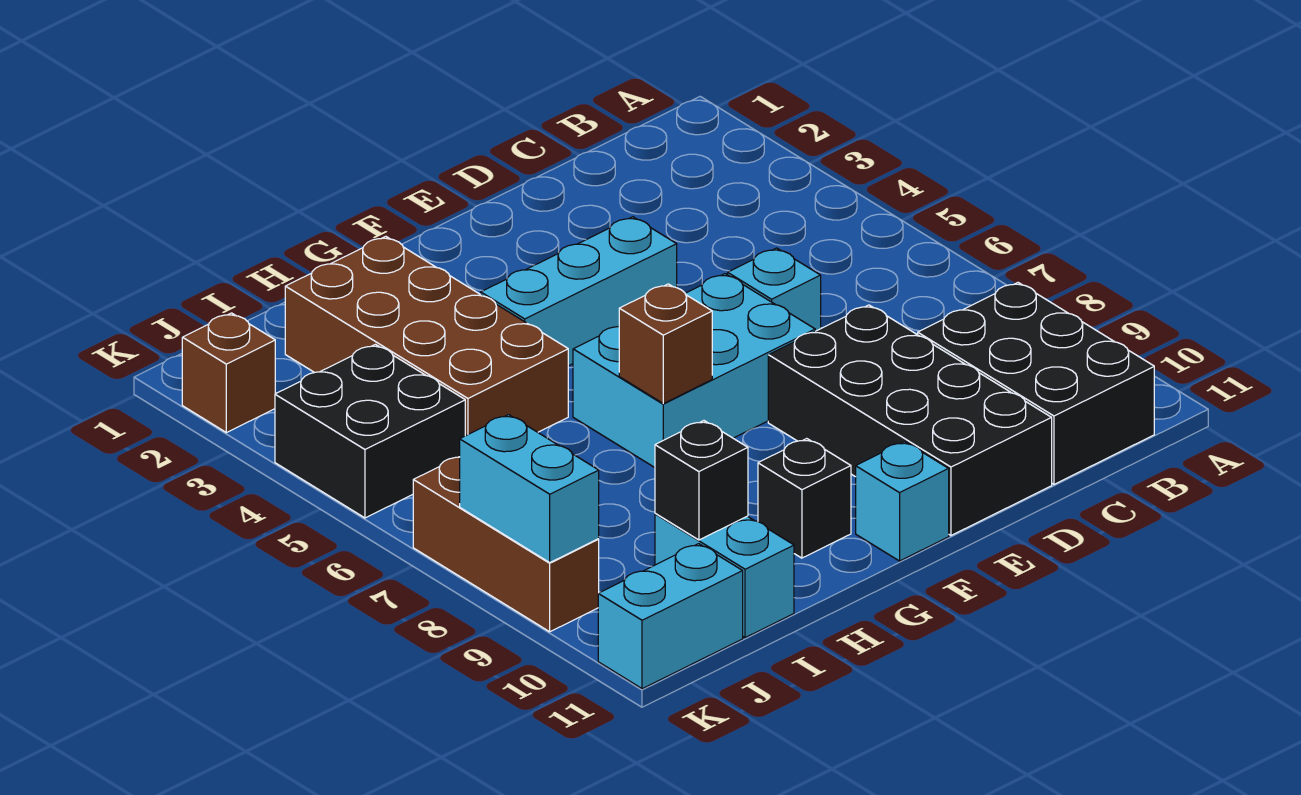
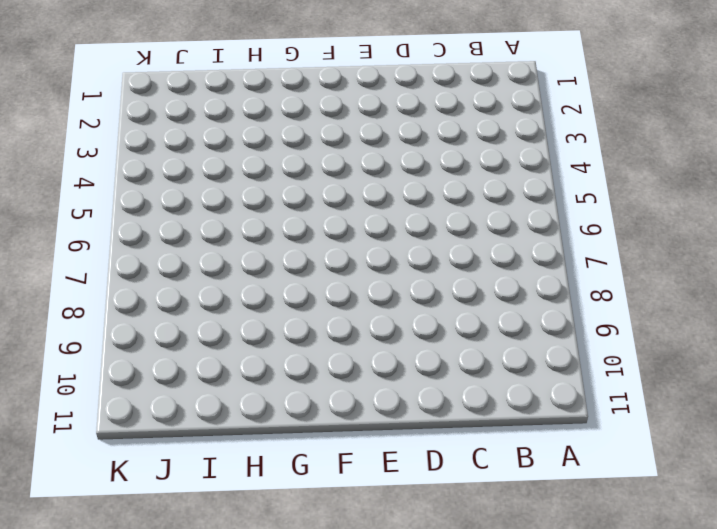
none -> black 2x3 brick [918,283,1154,484]
none -> cyan 1x1 brick [728,248,821,331]
none -> black 2x4 brick [768,305,1052,535]

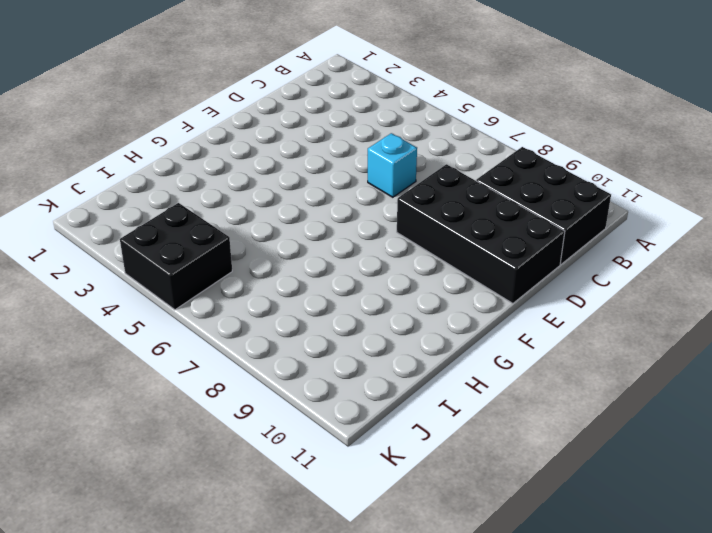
none -> cyan 1x3 brick [481,217,677,366]
none -> cyan 2x3 brick [573,274,815,467]
none -> cyan 1x1 brick [856,442,949,561]

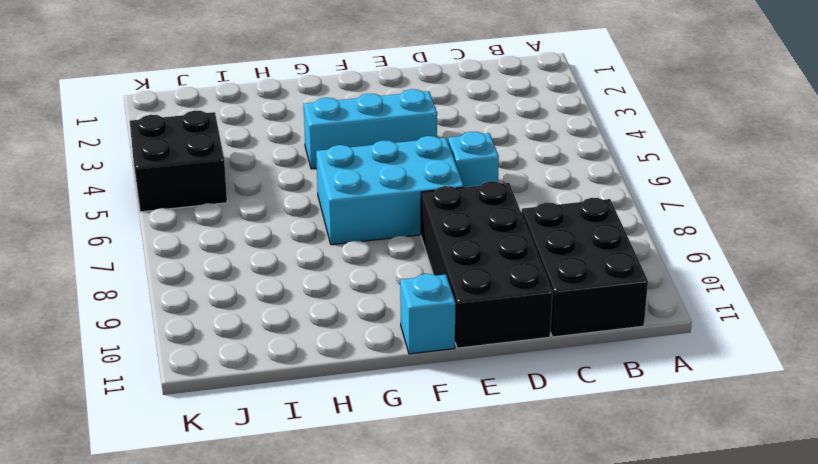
none -> black 1x1 brick [758,439,851,558]
none -> brown 2x4 brick [285,236,568,436]
none -> cyan 1x2 brick [655,514,794,638]

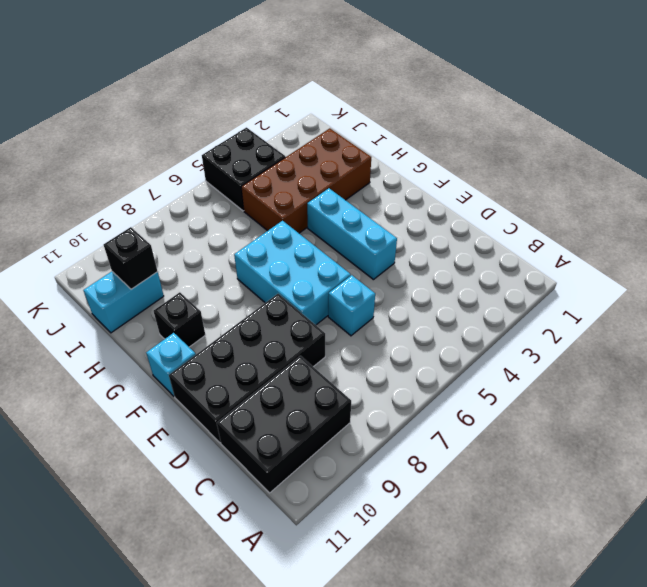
none -> cyan 1x2 brick [598,544,743,689]
none -> brown 1x1 brick [182,313,275,433]
none -> brown 1x3 brick [413,457,599,632]

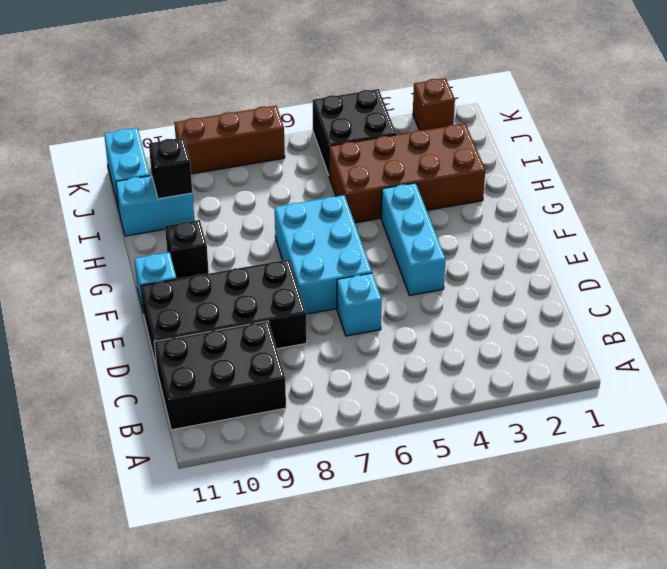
none -> brown 1x1 brick [619,284,712,403]
none -> cyan 1x2 brick [460,415,599,562]

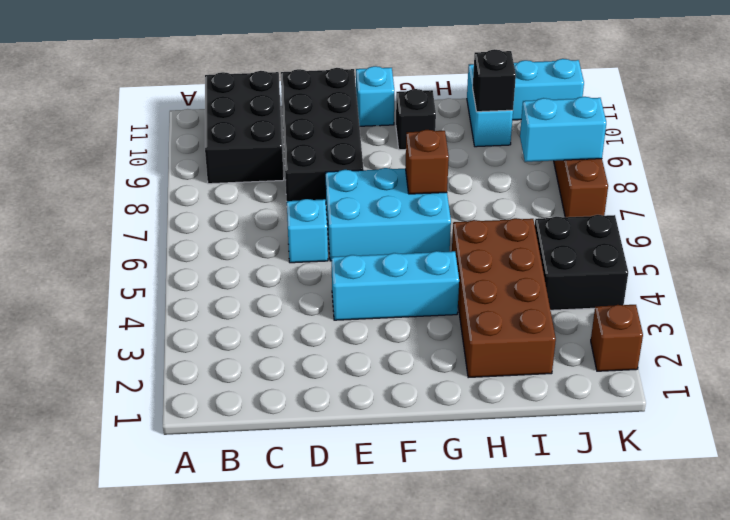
cyan 1x2 brick [520,97,606,162] -> cyan 1x2 brick turned to [460,415,599,562]

